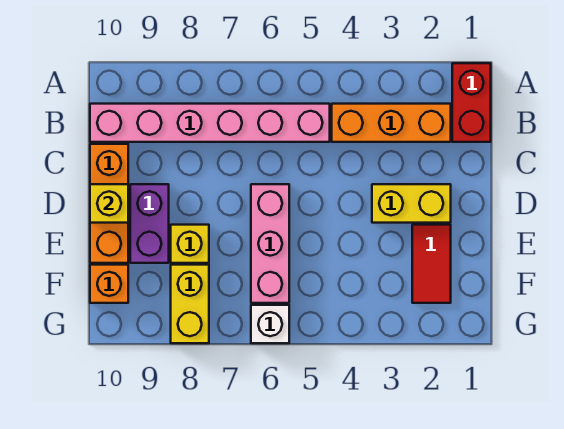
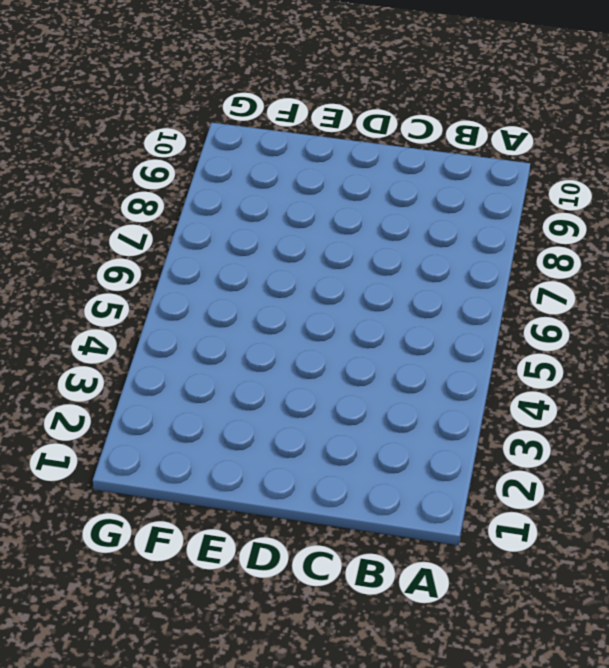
none -> red 1x2 brick [452,63,491,142]
none -> orange 1x3 brick [332,104,451,142]
none -> pink 1x6 brick [90,104,330,142]

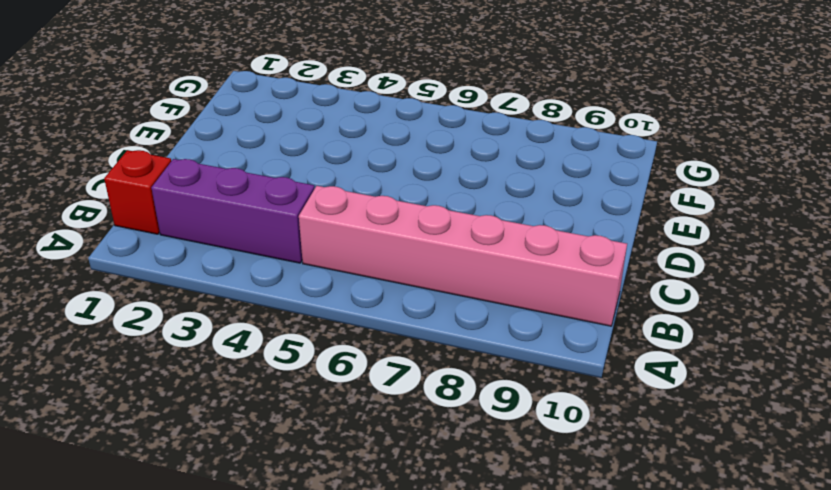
red 1x1 brick [104,150,171,234] -> red 1x2 brick [452,63,491,142]
purple 1x3 brick [151,159,314,263] -> orange 1x3 brick [332,104,451,142]
none -> orange 1x3 brick [90,144,128,263]
none -> yellow 1x2 brick [372,184,451,223]
none -> pink 1x3 brick [251,184,289,303]

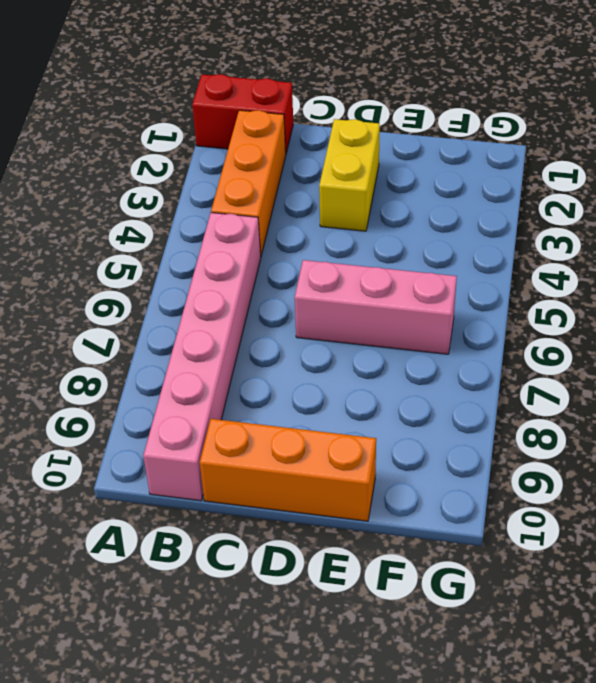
none -> purple 1x2 brick [130,184,169,263]
none -> red 1x2 tile [412,225,451,303]
none -> yellow 1x1 brick [171,225,209,263]

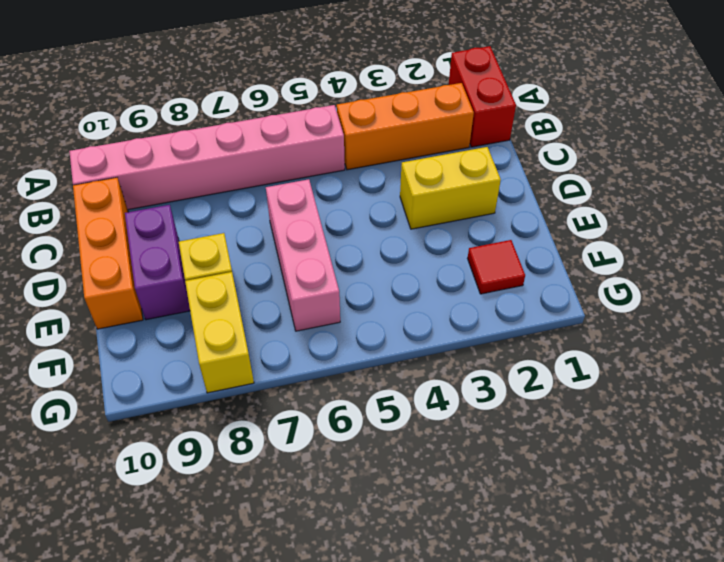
red 1x1 tile [468,240,525,294] -> red 1x2 tile [412,225,451,303]
none -> orange 1x1 brick [90,265,128,303]
none -> white 1x1 brick [251,305,289,343]
none -> yellow 1x1 brick [90,184,128,223]

